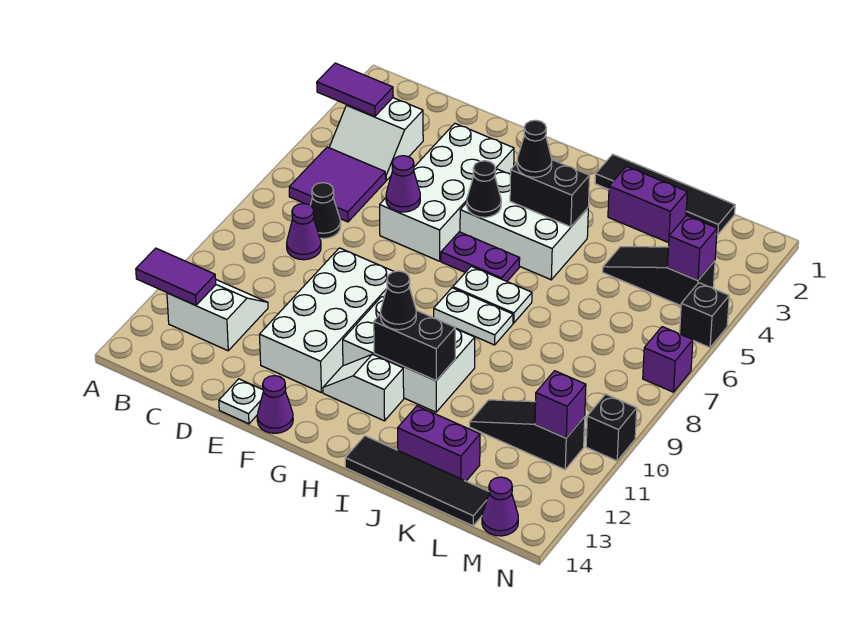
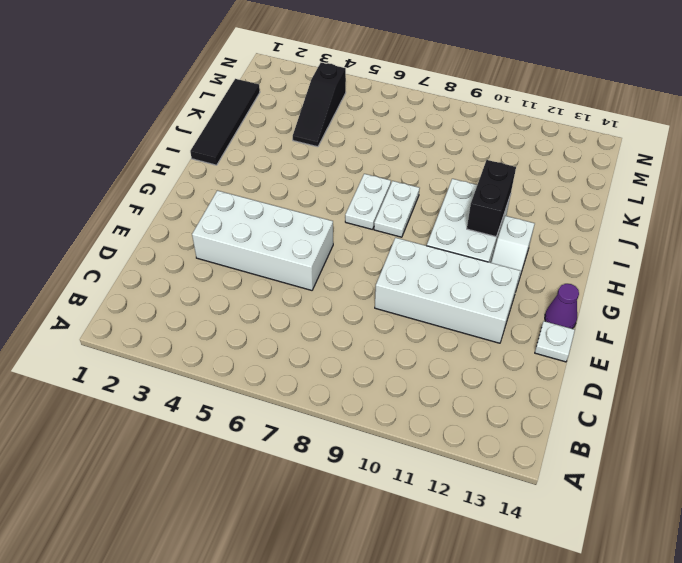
none -> white 2x2 slope [329,98,423,180]
none -> purple 2x2 tile [289,147,386,222]
none -> white 2x2 slope [167,280,268,351]
none -> black 1x1 cone [310,183,341,239]

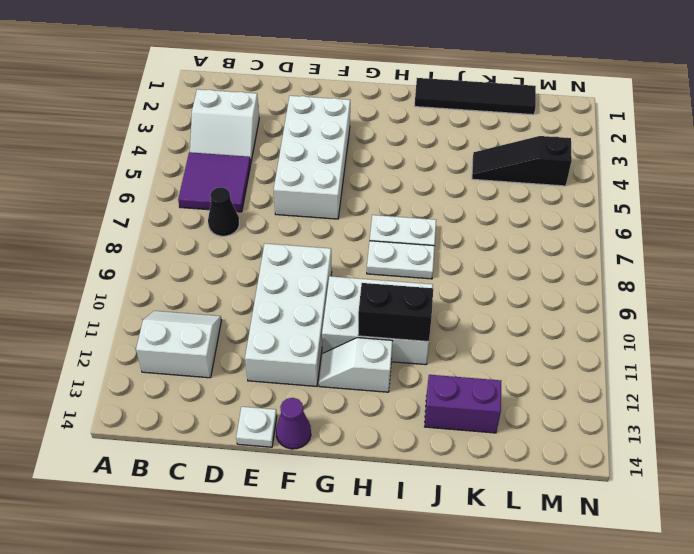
none -> purple 1x1 cone [287,204,321,260]
none -> white 2x3 brick [460,169,588,280]
none -> purple 1x2 plate [441,232,520,281]
none -> black 1x4 tile [345,436,489,526]

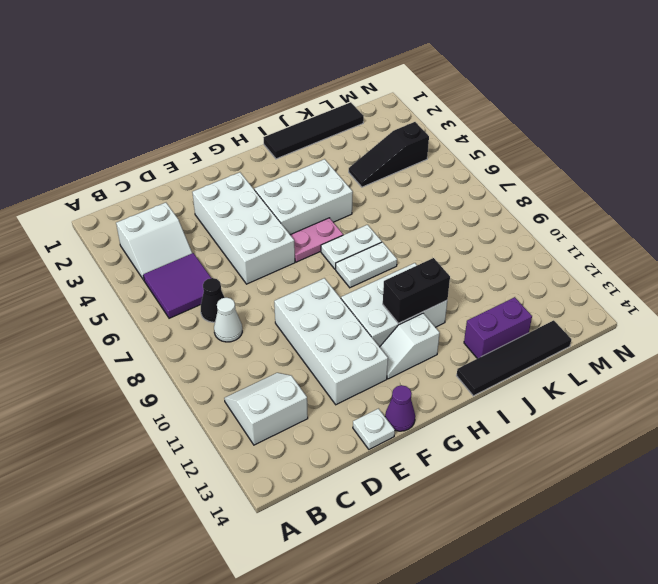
white 1x1 cone [214,298,242,342] -> purple 1x1 cone [287,204,321,260]
pink 1x2 plate [291,218,343,262] -> purple 1x2 plate [441,232,520,281]
none -> purple 1x2 brick [608,167,687,243]
none -> black 1x3 slope [470,400,585,470]
none -> purple 1x1 cone [482,477,518,536]
none -> black 1x1 brick [680,283,729,347]

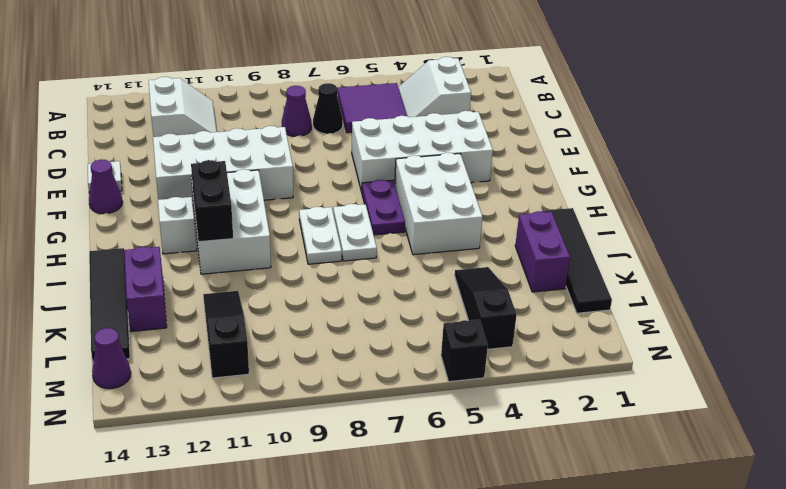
none -> purple 1x1 brick [643,327,693,392]
none -> black 1x1 brick [586,394,637,461]
none -> purple 1x2 tile [317,63,393,116]
none -> purple 1x2 tile [136,248,216,305]

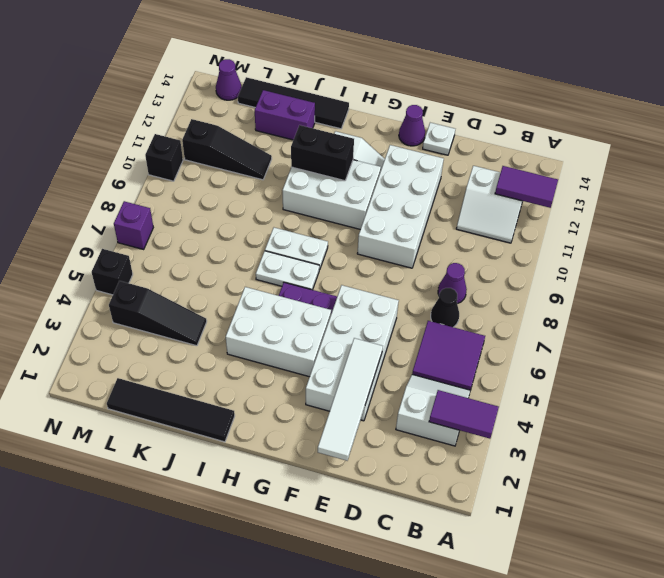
white 1x4 tile [318,338,383,461] -> none
none -> purple 1x2 brick [608,167,687,243]
none -> purple 1x1 cone [386,156,420,212]
none -> black 1x1 cone [467,161,501,217]
none -> black 1x2 brick [510,160,590,227]

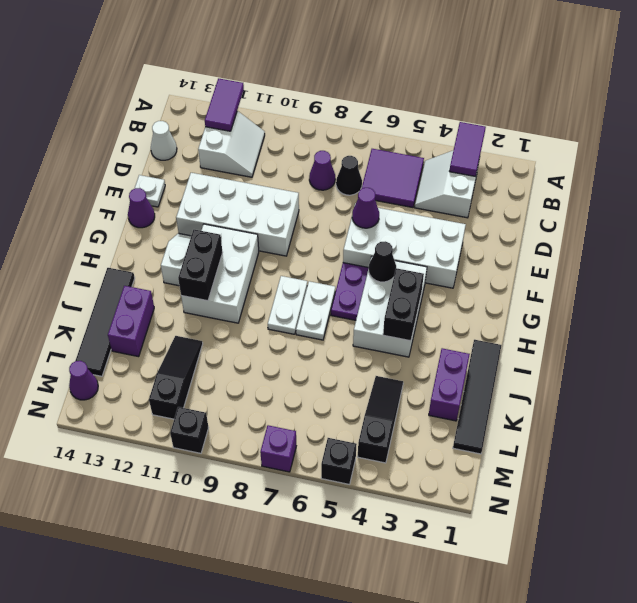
white 1x1 cone [151,121,177,160] -> none
none -> purple 1x1 brick [668,216,717,280]
none -> purple 1x1 brick [535,371,586,438]
none -> black 1x1 cone [517,120,552,177]
none -> black 1x1 cone [381,271,416,330]

